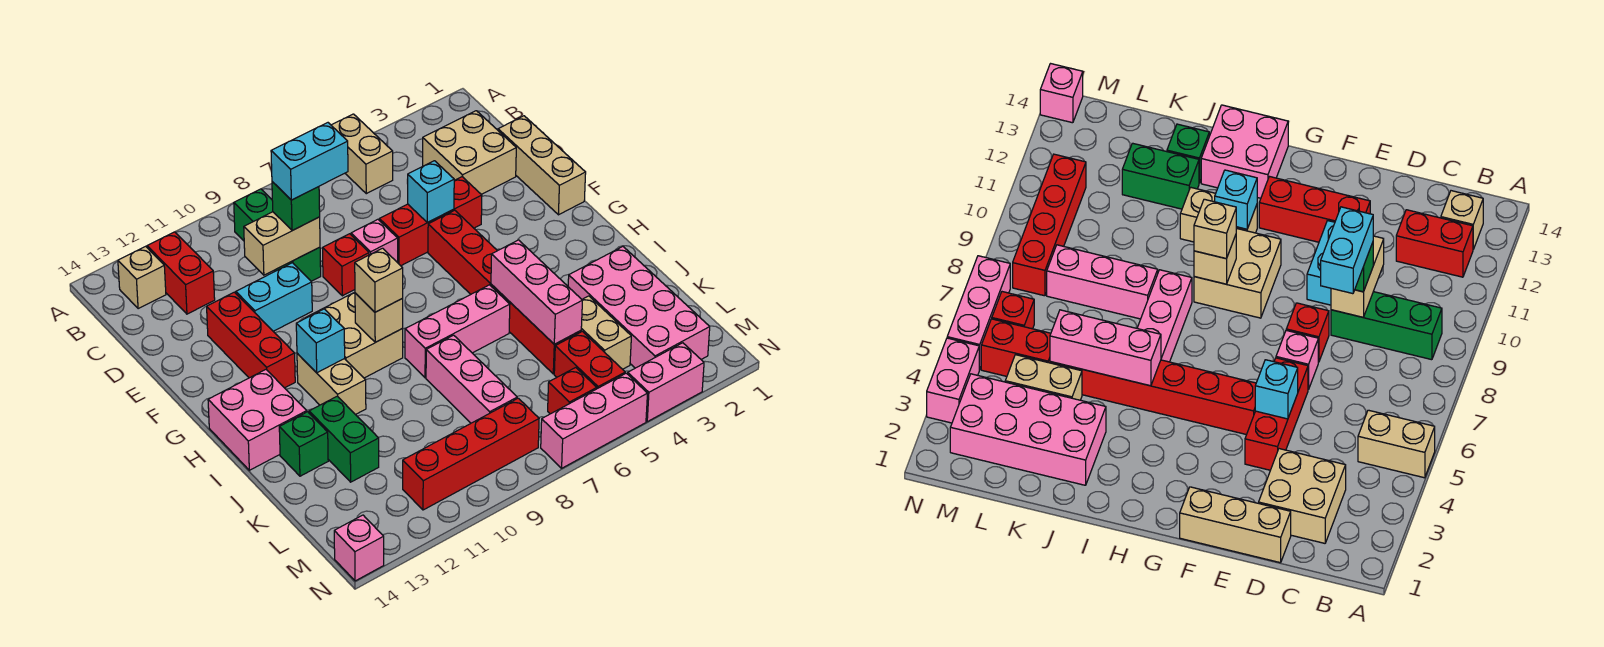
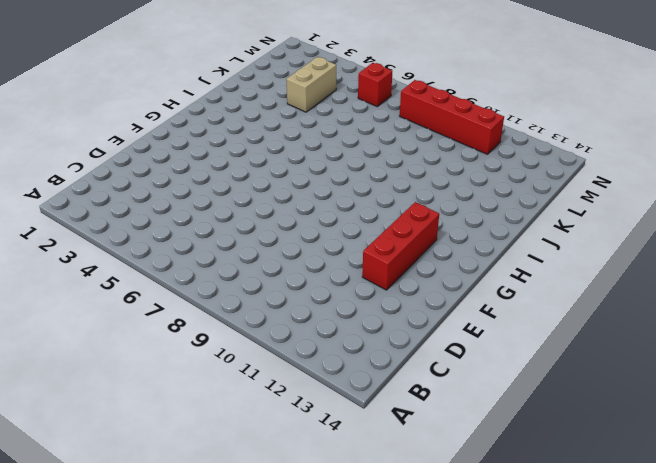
none -> tan 1x2 brick [331,114,393,194]
none -> green 1x3 brick [234,189,321,281]
none -> red 1x2 brick [147,232,215,314]
none -> tan 1x1 brick [118,246,166,309]

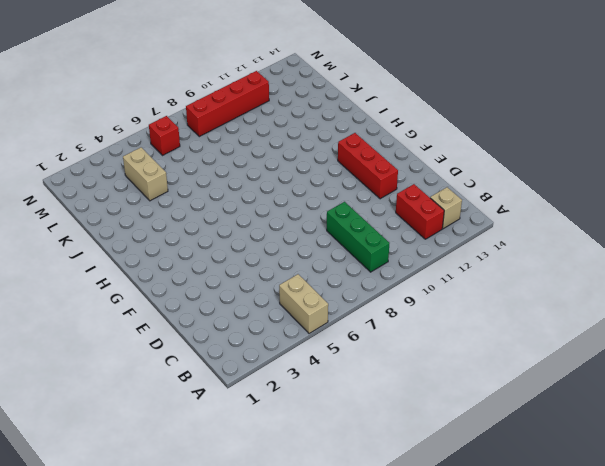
none -> tan 2x2 brick [423,111,516,194]
none -> tan 1x3 brick [498,116,586,215]
none -> red 1x3 brick [379,177,482,266]
none -> pink 1x1 brick [351,219,398,263]

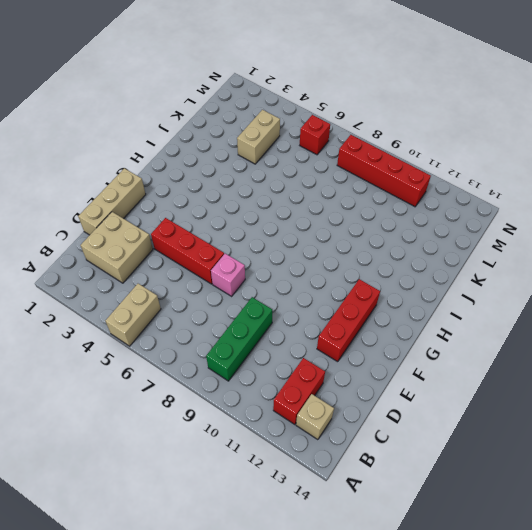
none -> red 1x1 brick [323,234,369,296]
none -> cyan 1x2 brick [236,263,312,331]
none -> red 1x6 brick [428,210,581,374]
none -> tan 2x2 brick [306,292,403,378]

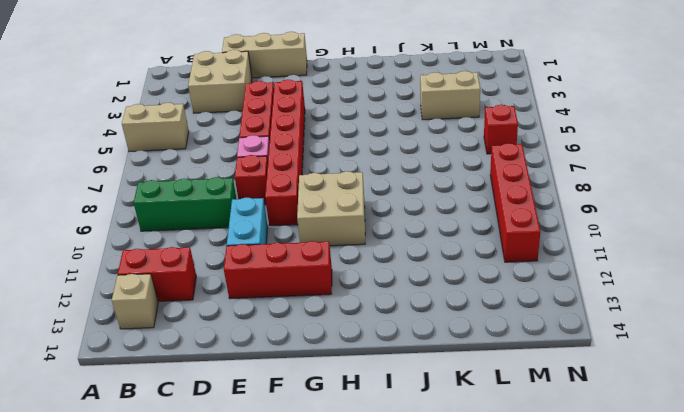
red 1x6 brick [265,79,305,226] -> red 1x6 brick turned to [428,210,581,374]
none -> tan 1x2 brick [297,354,366,415]
none -> pink 2x2 brick [208,370,307,470]
none -> pink 1x3 brick [405,285,510,378]
none -> pink 2x4 brick [568,247,710,368]

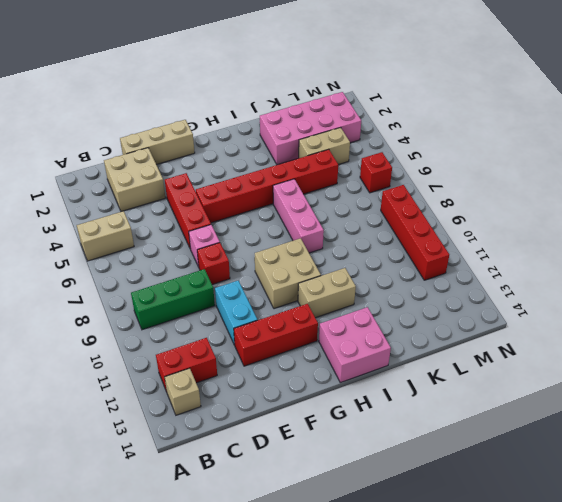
none -> pink 1x3 brick [426,335,517,423]
none -> green 1x2 brick [309,396,379,482]
none -> green 1x1 brick [279,412,328,476]
none -> red 1x2 brick [554,331,625,389]

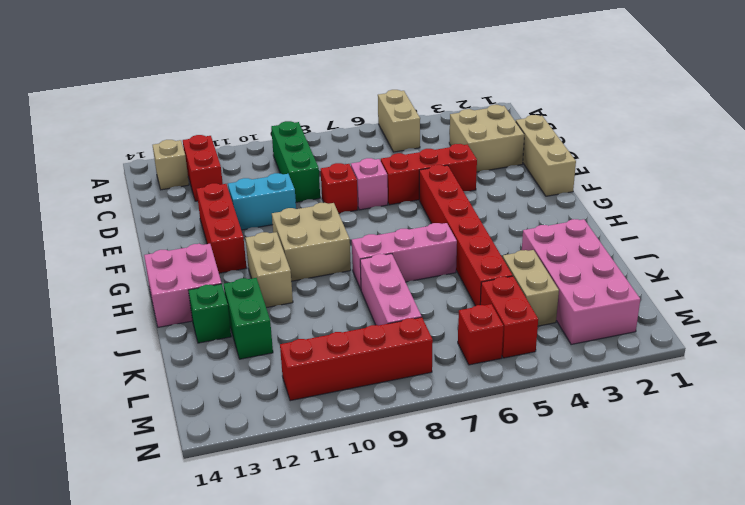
none -> pink 1x2 brick [628,343,704,422]
none -> pink 1x3 brick [541,373,648,468]
none -> pink 1x1 brick [334,515,384,581]
none -> tan 1x2 brick [244,212,320,275]

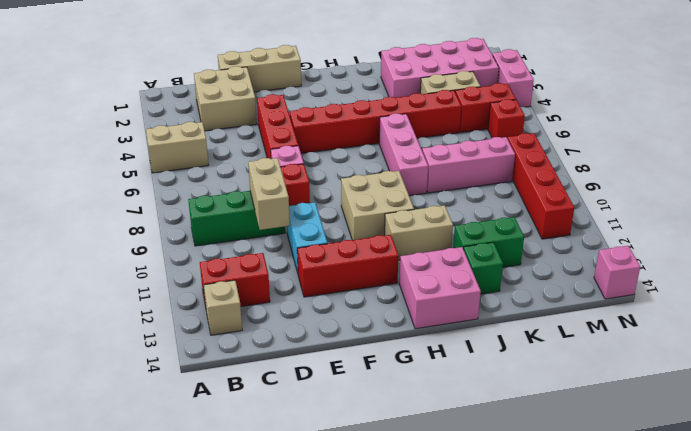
none -> pink 1x3 brick [541,373,648,468]
none -> cyan 1x1 brick [408,161,454,223]
none -> tan 1x1 brick [355,293,403,342]
none -> cyan 1x1 brick [296,309,345,373]

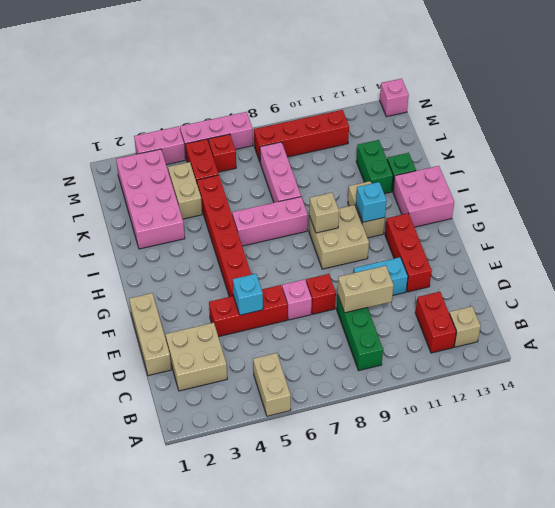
none -> pink 1x3 brick [491,240,583,344]
none -> green 1x1 brick [272,182,320,231]
none -> tan 1x1 brick [355,248,403,312]
none -> cyan 1x2 brick [271,123,348,200]

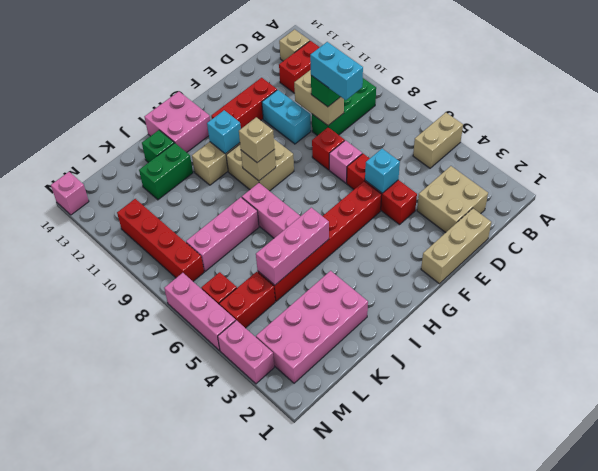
none -> tan 1x2 brick [581,296,631,369]

